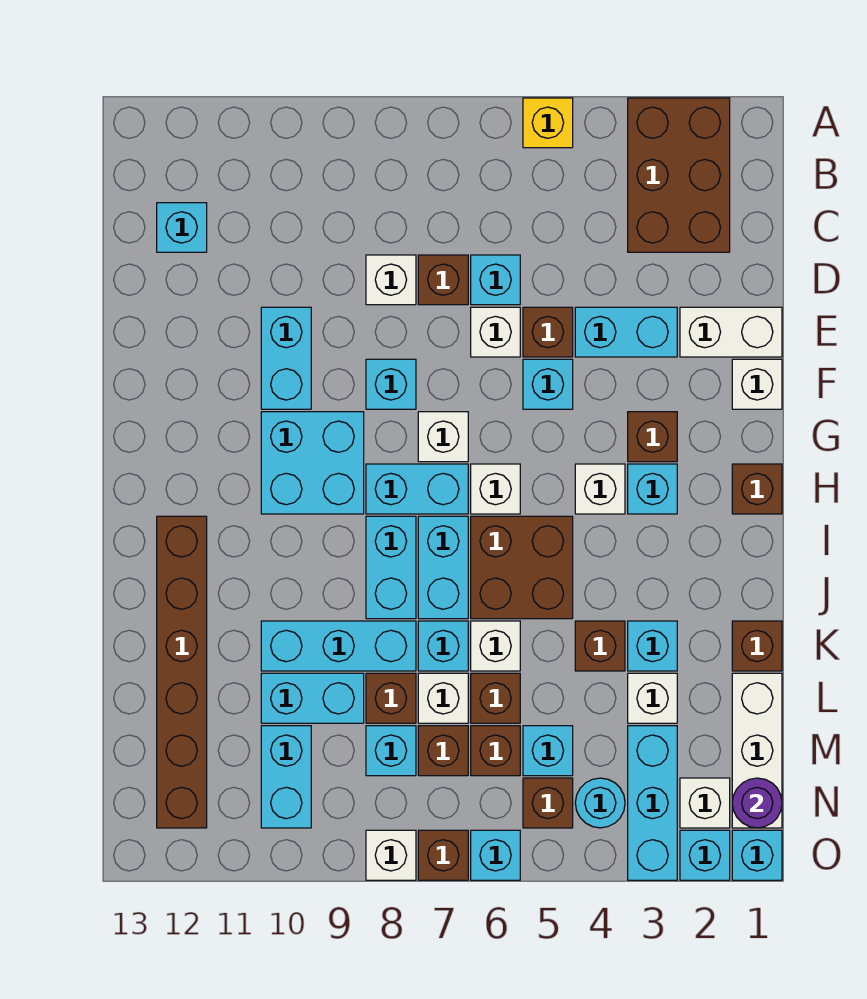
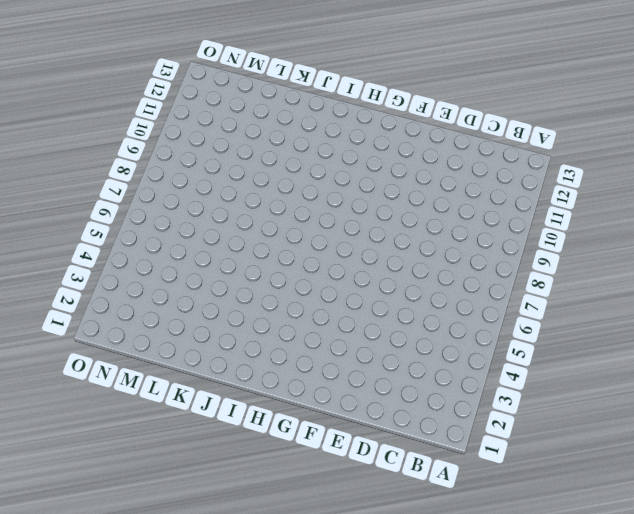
none -> brown 2x3 brick [628,98,730,252]
none -> yellow 1x1 brick [523,98,573,148]
none -> cyan 1x1 brick [157,203,207,252]
none -> cyan 1x1 brick [471,255,520,305]

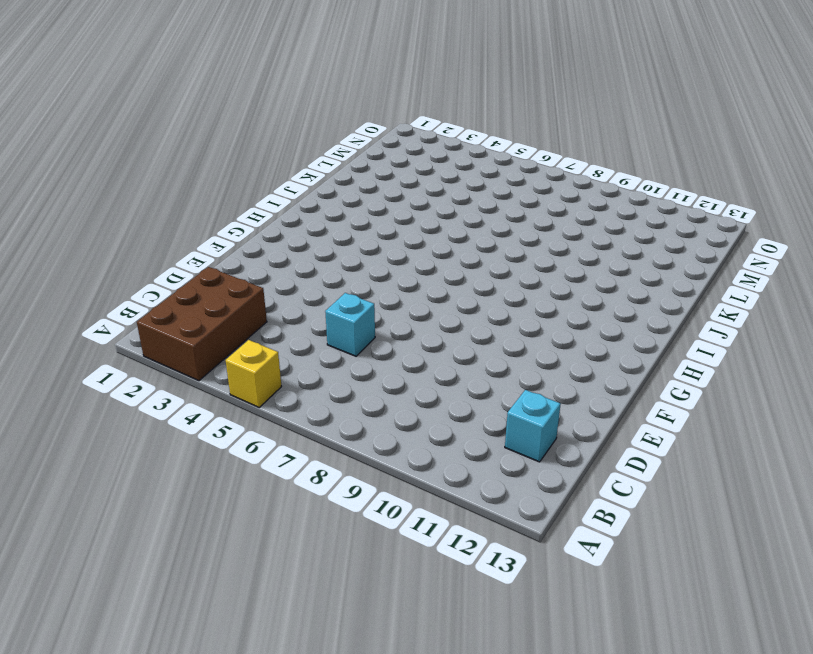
none -> brown 1x1 brick [418,255,468,305]
none -> white 1x1 brick [366,255,416,305]
none -> white 1x2 brick [680,307,782,357]
none -> cyan 1x2 brick [575,307,677,357]

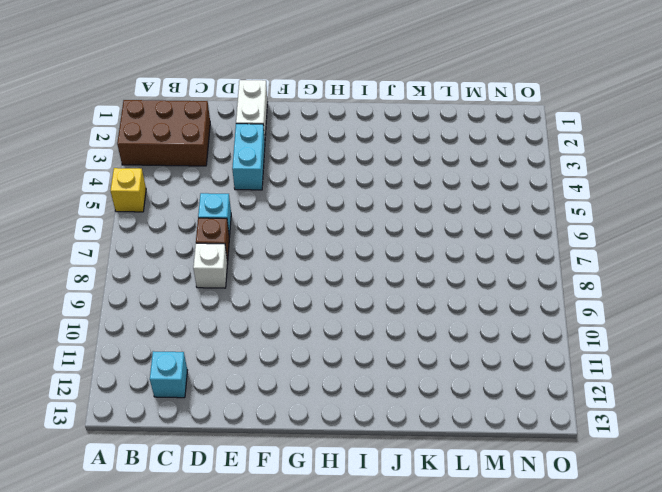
none -> brown 1x1 brick [523,307,573,357]
none -> white 1x1 brick [471,307,520,357]
none -> cyan 1x2 brick [261,307,311,409]
none -> white 1x1 brick [732,359,782,409]

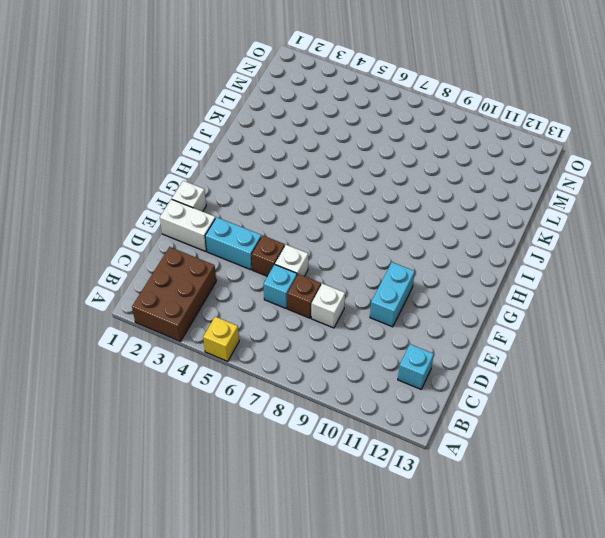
none -> cyan 1x1 brick [523,359,573,409]
none -> cyan 1x1 brick [366,359,416,409]
none -> brown 1x1 brick [628,412,677,462]
none -> white 1x1 brick [418,412,468,462]

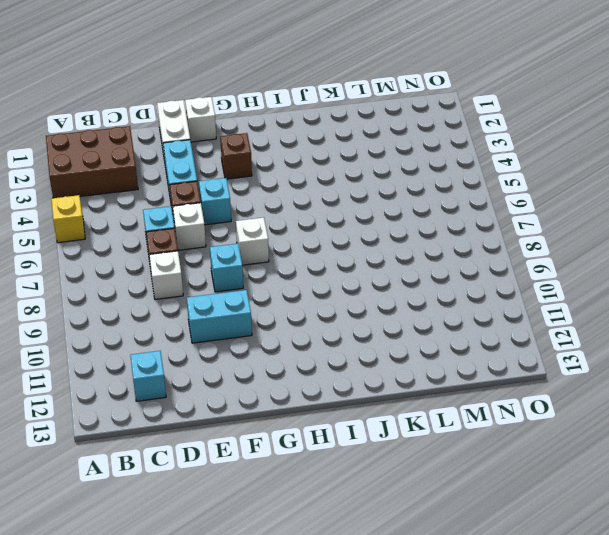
none -> cyan 2x2 brick [261,412,364,514]
none -> brown 1x1 brick [732,464,782,514]
none -> cyan 1x1 brick [628,464,677,514]
none -> white 1x1 brick [575,464,625,514]

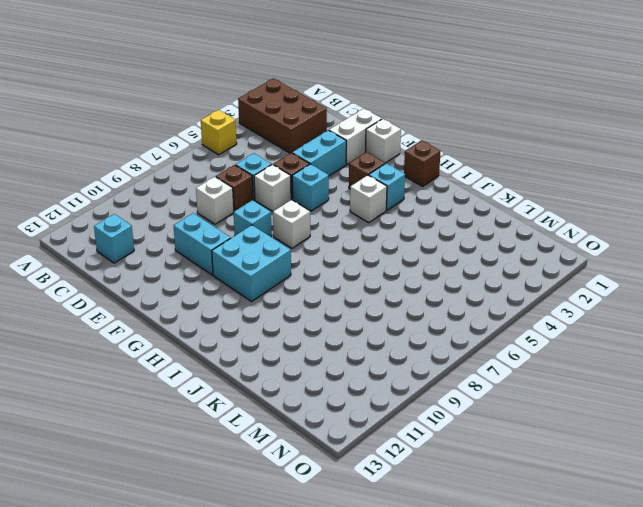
none -> white 1x1 brick [471,464,520,514]
none -> cyan 1x2 brick [366,464,468,514]
none -> brown 2x2 brick [471,516,573,619]
none -> cyan 1x2 brick [418,516,468,619]

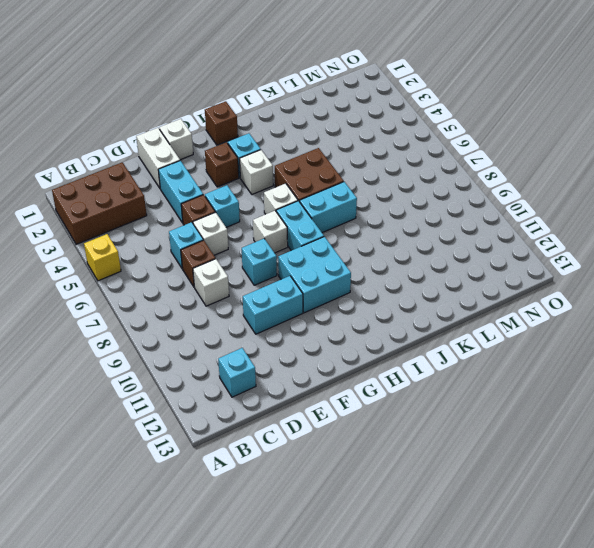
none -> cyan 1x2 brick [366,516,416,619]
none -> brown 1x6 brick [157,516,207,828]
none -> brown 1x1 brick [732,621,782,671]
none -> cyan 1x1 brick [628,621,677,671]

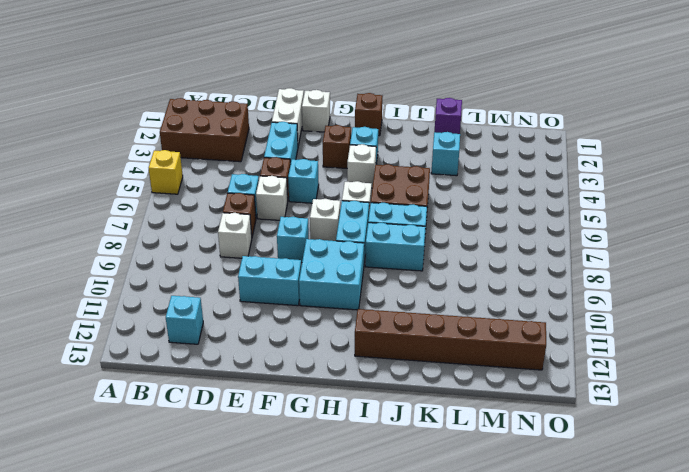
purple 1x1 brick [435,98,462,134] -> brown 1x1 brick [732,621,782,671]
none -> brown 1x1 brick [575,621,625,671]
none -> white 1x1 brick [471,621,520,671]
none -> cyan 1x1 brick [418,621,468,671]
none -> cyan 1x3 brick [261,621,416,671]

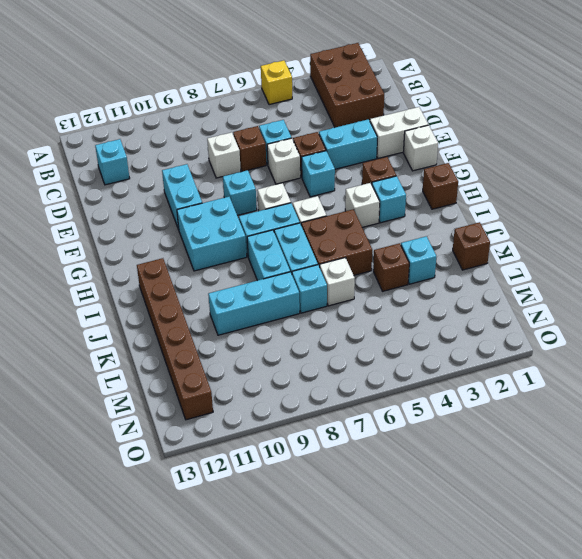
none -> white 1x3 brick [732,673,782,828]
none -> white 1x1 brick [628,673,677,723]
none -> brown 1x1 brick [471,673,520,723]
none -> white 1x1 brick [418,673,468,723]

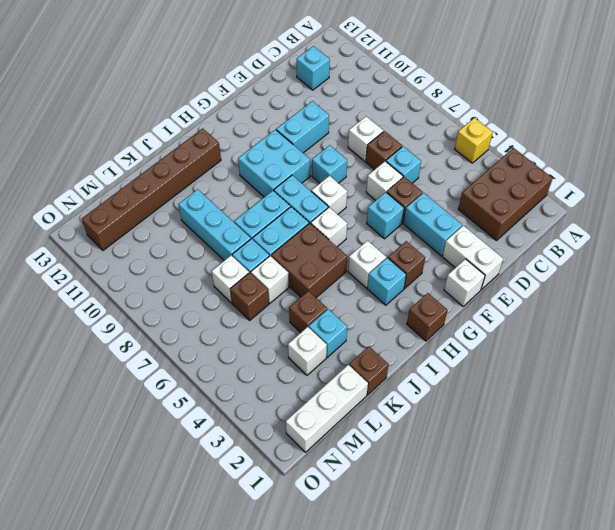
none -> brown 1x1 brick [366,673,416,723]
none -> cyan 1x2 brick [261,673,364,723]
none -> cyan 1x3 brick [628,726,677,880]
none -> cyan 1x1 brick [523,726,573,776]

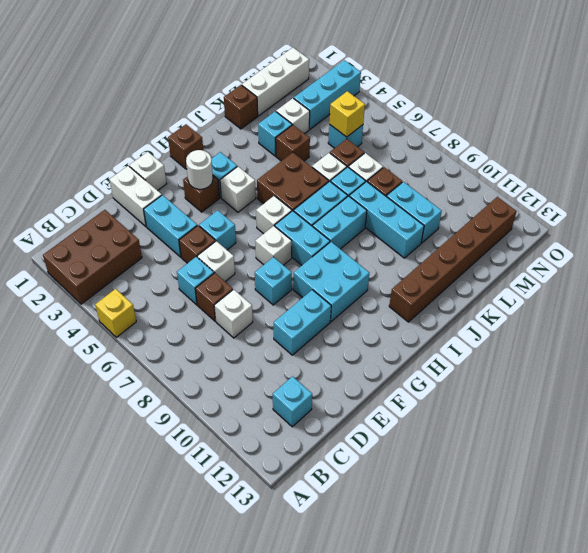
white 1x1 round brick [186,150,213,189] -> none
yellow 1x1 brick [329,91,365,137] -> none
none -> brown 1x1 brick [471,726,520,776]
none -> brown 1x1 brick [418,726,468,776]
none -> cyan 1x1 brick [366,726,416,776]
none -> cyan 1x2 brick [261,726,311,828]

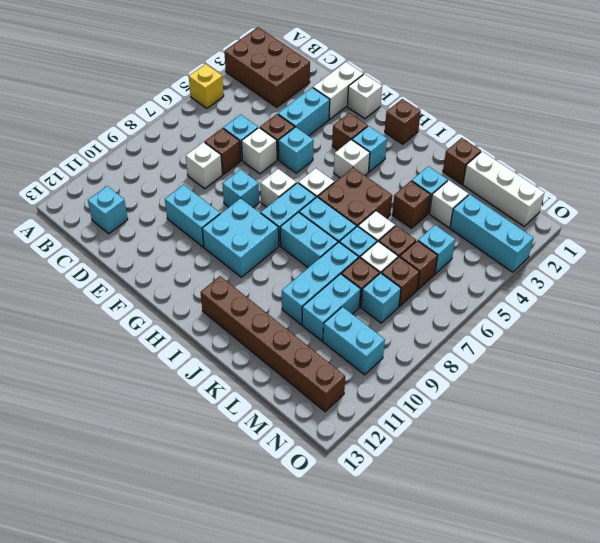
none -> white 1x1 brick [680,778,730,828]
none -> cyan 1x1 round brick [575,778,625,828]
none -> brown 1x1 brick [523,778,573,828]
none -> cyan 1x1 brick [732,830,782,880]

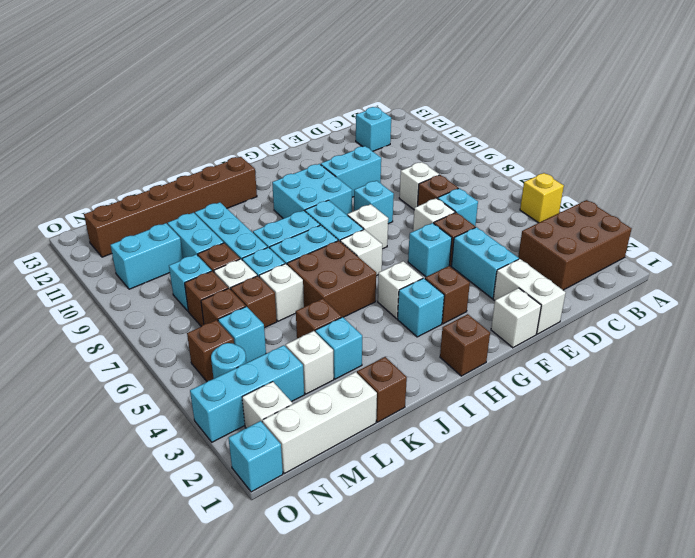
none -> cyan 1x1 brick [680,830,730,880]
none -> cyan 1x1 brick [471,830,520,880]
none -> brown 1x1 brick [418,830,468,880]
none -> white 1x1 brick [366,830,416,880]

